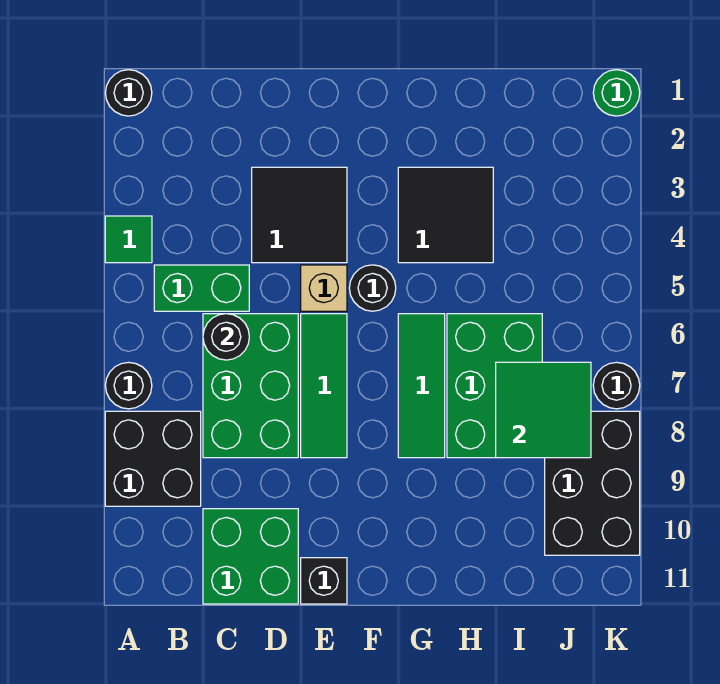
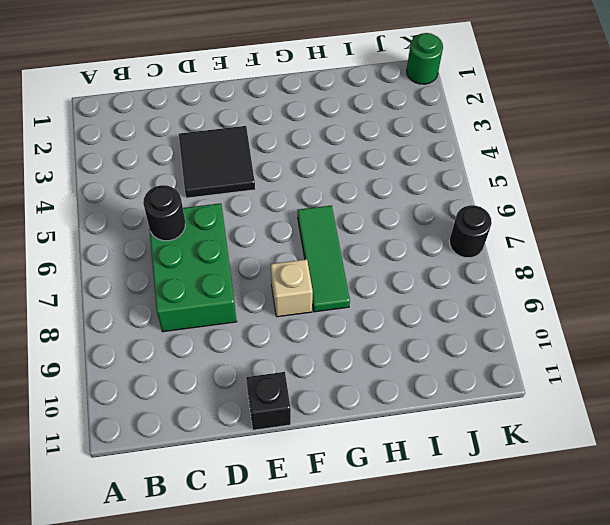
tan 1x1 brick [271,259,313,317] -> tan 1x1 brick moved to [301,265,347,311]
none -> black 1x1 round brick [105,70,152,116]
none -> green 1x1 tile [105,216,152,263]
none -> black 1x1 round brick [105,362,152,409]

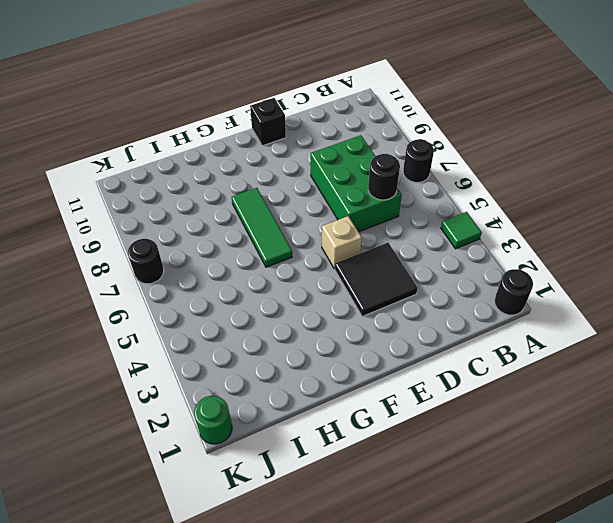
none -> black 2x2 brick [105,411,201,506]
none -> green 1x2 brick [154,265,249,311]
none -> green 2x2 brick [203,509,298,604]

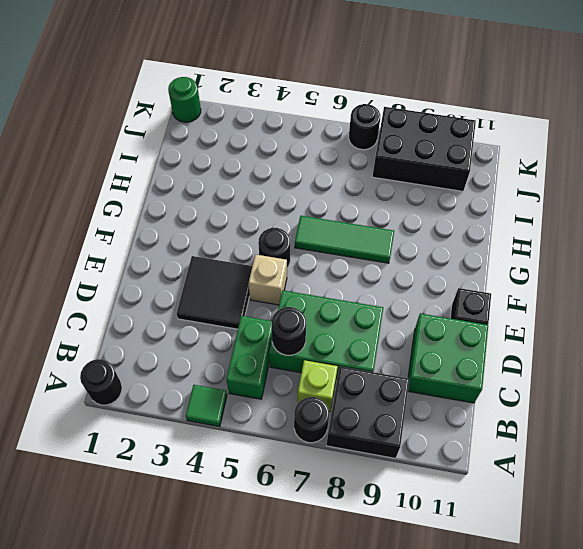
lime 1x1 brick [298,360,338,411] -> none
none -> green 1x3 tile [301,314,347,458]
none -> black 2x2 tile [398,167,493,263]
none -> green 2x3 brick [447,314,542,458]

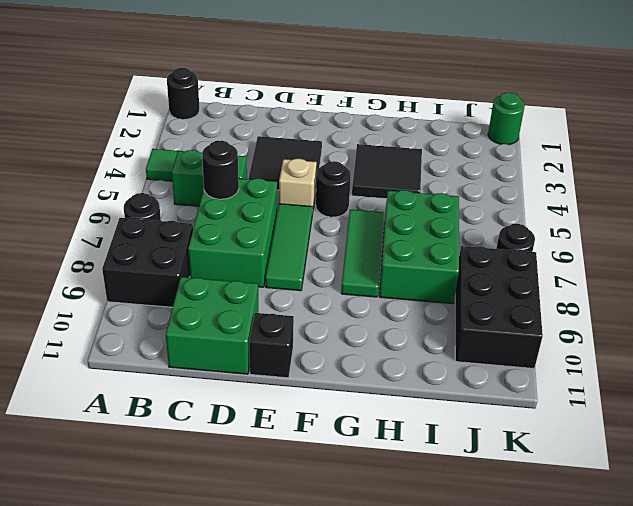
none -> green 2x2 tile [496,362,591,458]

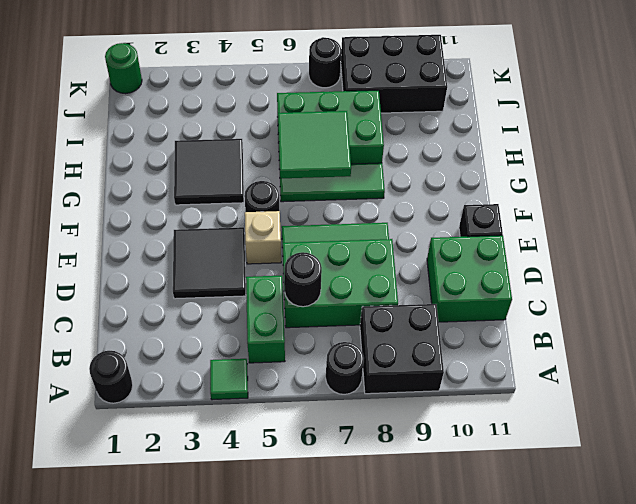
green 2x2 tile [278,111,351,178] -> green 2x2 tile moved to [496,362,591,458]

